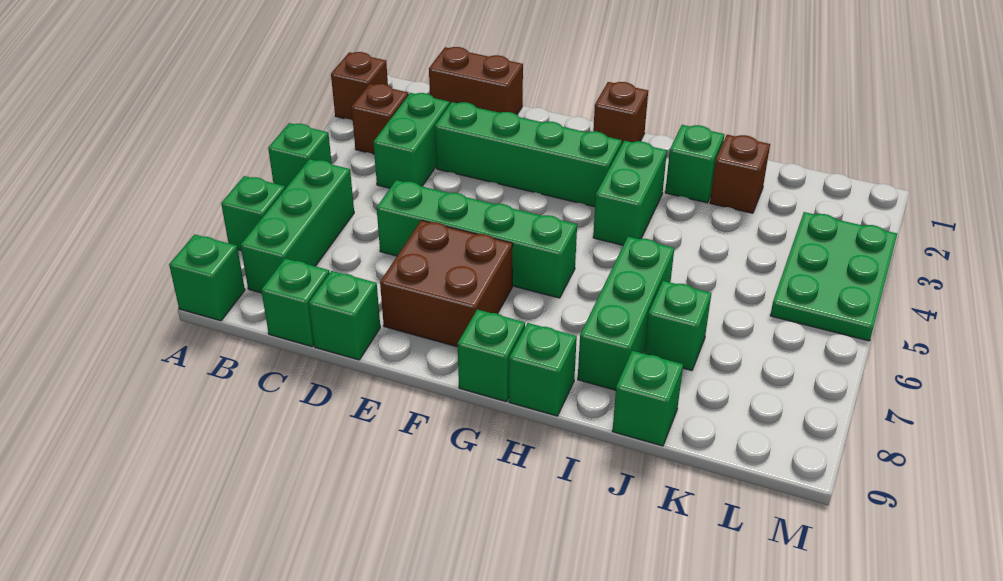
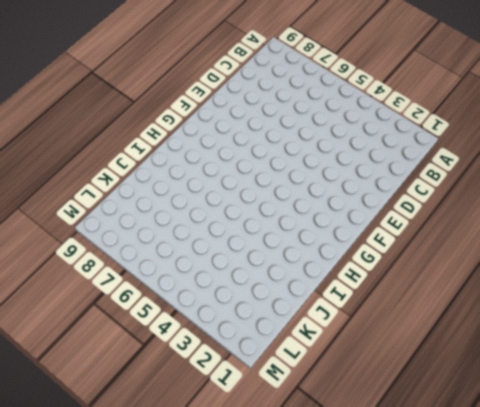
none -> brown 1x1 brick [331,52,388,121]
none -> green 1x1 brick [268,123,332,189]
none -> green 1x1 brick [221,176,285,250]

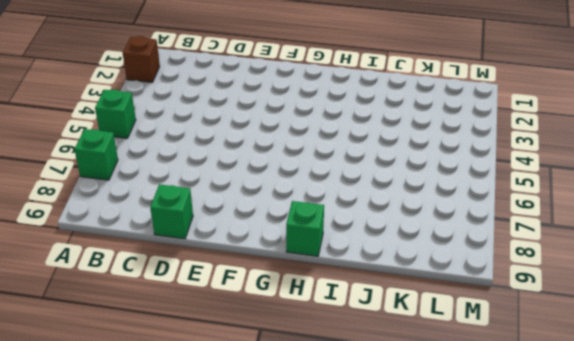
none -> green 1x1 brick [169,234,245,321]
none -> brown 1x1 brick [352,84,408,154]
none -> green 1x3 brick [241,159,354,293]

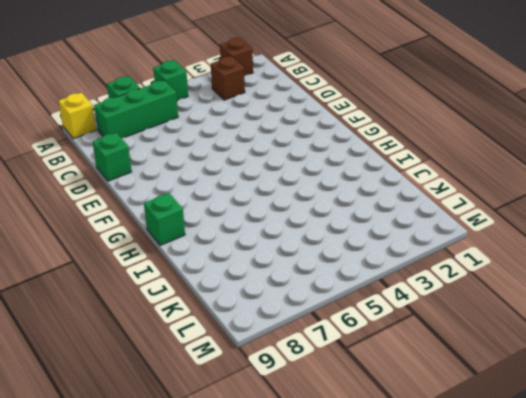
yellow 1x1 brick [58,93,96,139] -> green 1x1 brick [169,234,245,321]
none -> brown 1x2 brick [429,47,523,115]
none -> green 1x2 brick [374,93,450,188]
none -> green 1x1 brick [261,259,329,347]

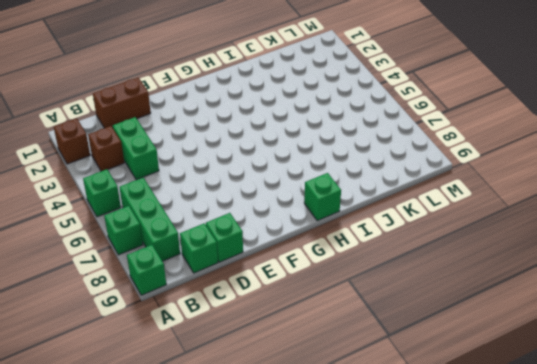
none -> green 1x4 brick [435,102,622,207]
none -> green 1x4 brick [377,180,577,298]
none -> brown 2x2 brick [380,220,513,347]

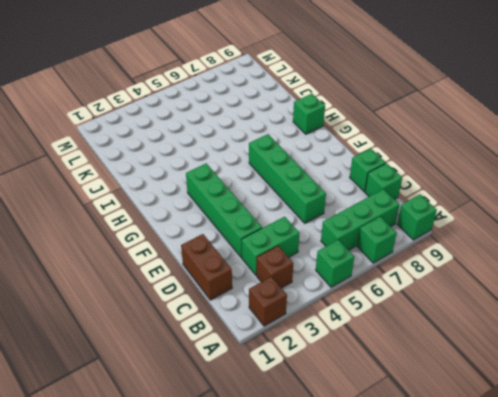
none -> brown 2x2 brick [380,220,513,347]
none -> brown 1x1 brick [593,82,648,144]
none -> green 1x1 brick [457,310,525,402]

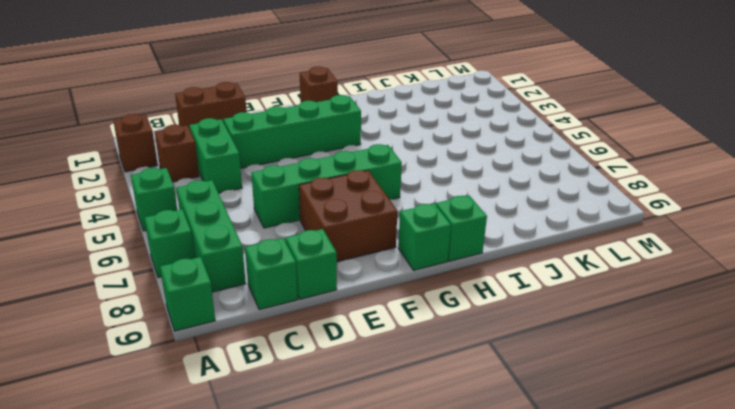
none -> green 1x2 brick [593,141,667,245]
none -> green 1x1 brick [665,125,724,203]
none -> green 1x3 brick [578,237,674,390]

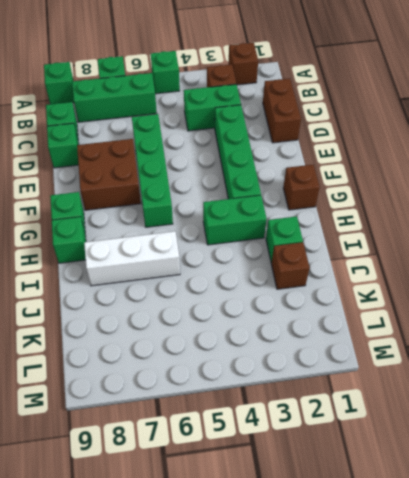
white 1x3 brick [84,231,180,286] -> green 1x3 brick [578,237,674,390]
none -> green 1x1 brick [644,281,711,371]
none -> green 1x1 brick [612,351,683,446]
none -> green 2x3 plate [770,212,897,341]

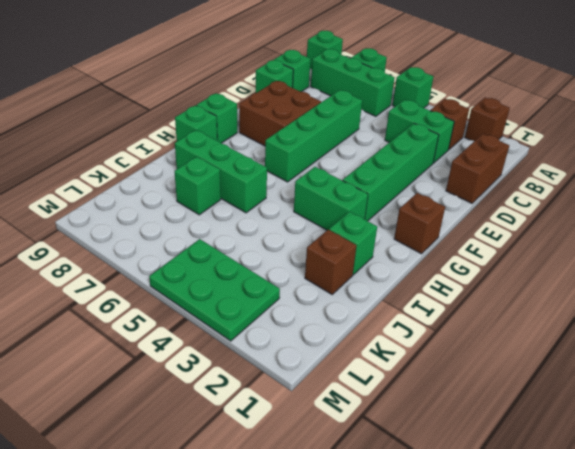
none -> green 1x1 brick [612,351,683,446]

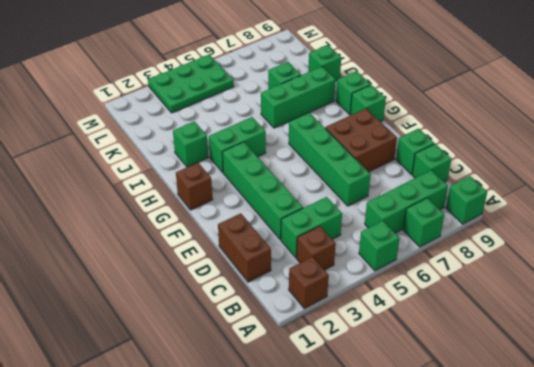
none -> brown 1x1 brick [710,135,770,213]

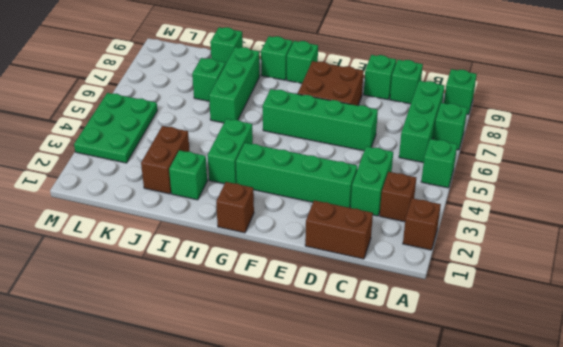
brown 1x2 brick [141,126,190,194] -> brown 1x1 brick [710,135,770,213]

